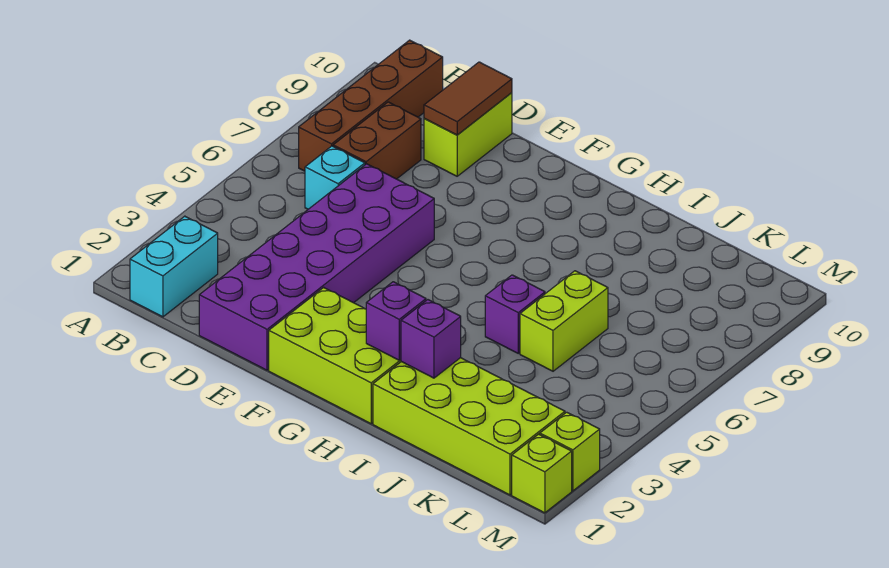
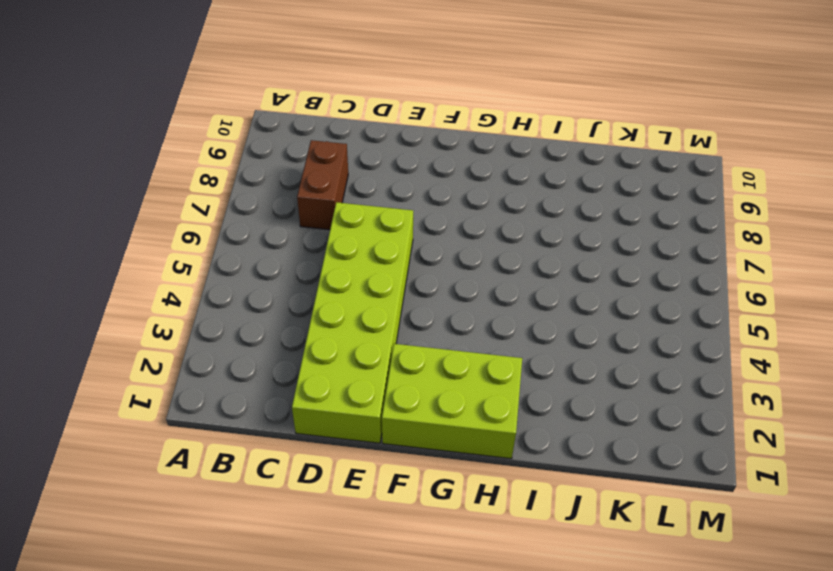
lime 2x6 brick [292,202,413,443] -> purple 2x6 brick [199,164,434,370]
none -> cyan 1x2 brick [130,216,218,317]
none -> brown 1x4 brick [299,40,443,171]
none -> cyan 1x1 brick [305,146,365,209]

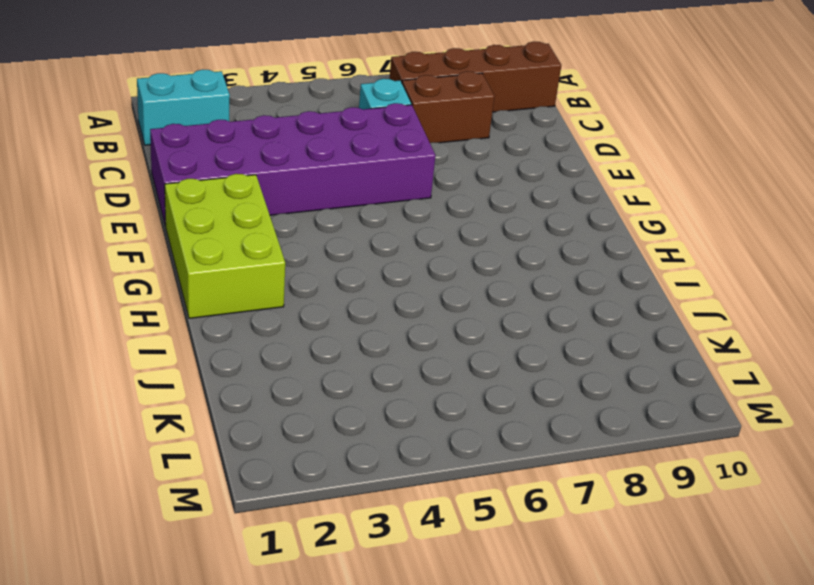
none -> lime 1x2 brick [424,93,512,176]
none -> lime 2x4 brick [373,358,565,495]
none -> purple 1x1 brick [485,275,545,353]

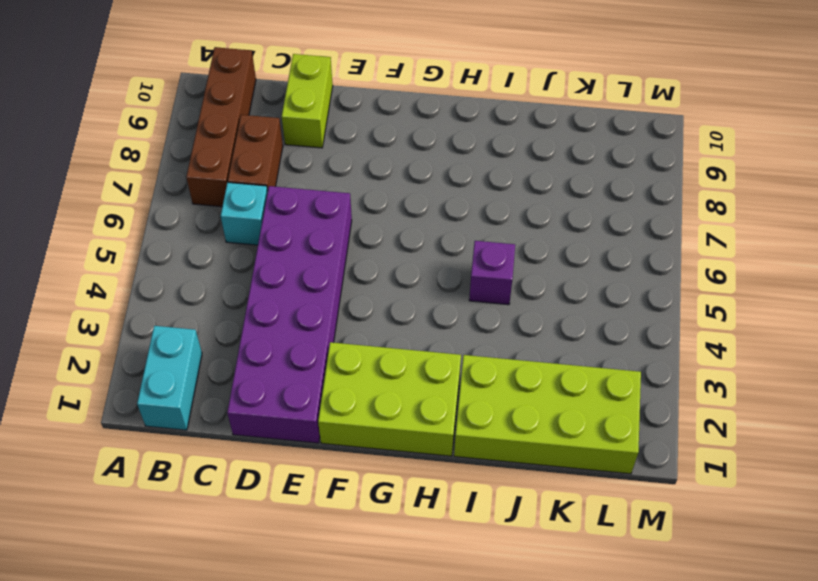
none -> lime 1x2 brick [520,271,608,371]
none -> lime 1x1 brick [512,434,572,513]
none -> lime 1x1 brick [540,412,600,491]

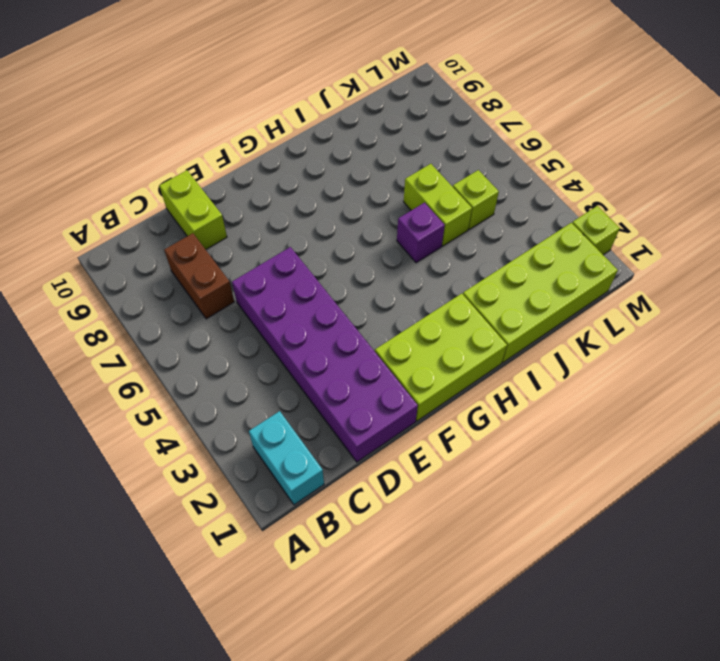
lime 1x1 brick [453,170,499,229] -> lime 1x1 brick moved to [512,434,572,513]
none -> brown 1x4 brick [299,40,443,171]
none -> cyan 1x1 brick [305,146,365,209]
none -> brown 1x2 tile [424,62,512,135]

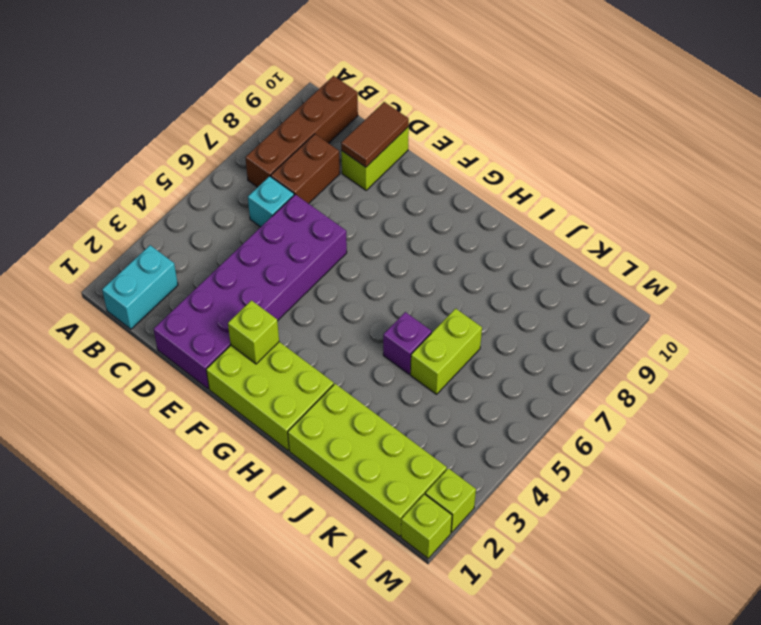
lime 1x1 brick [228,300,279,364] -> none
none -> purple 1x1 brick [366,282,426,360]
none -> purple 1x1 brick [401,300,461,378]

